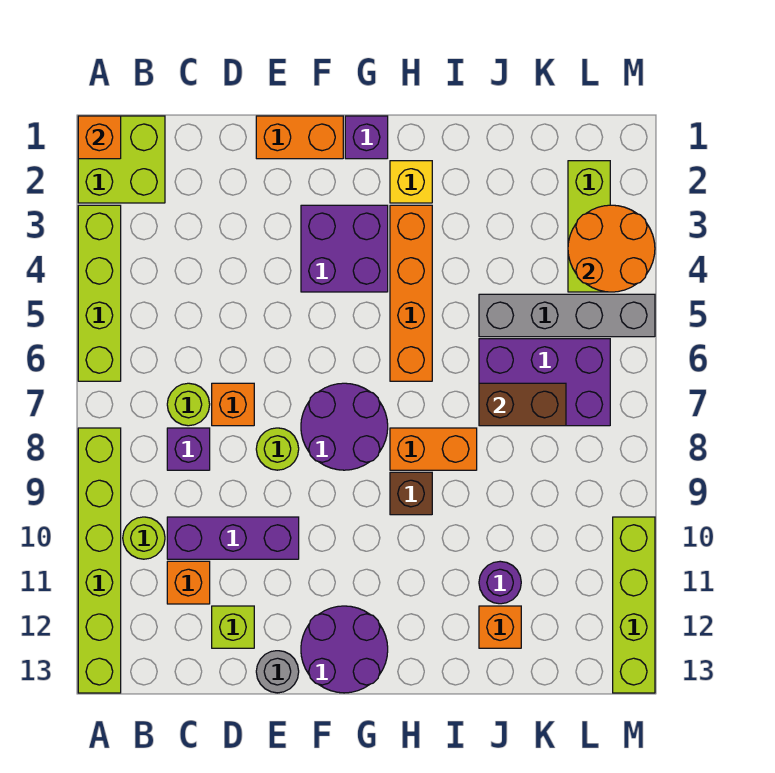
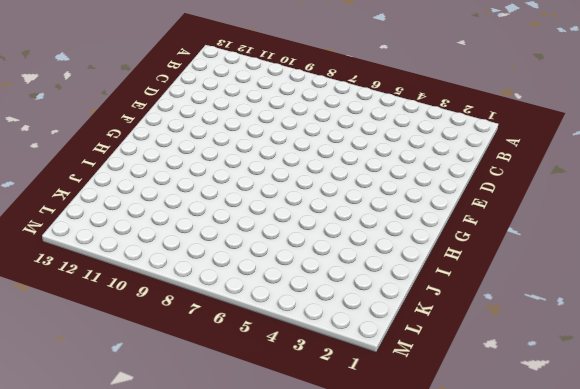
none -> lime 2x2 brick [78,116,165,203]
none -> lime 1x4 brick [78,205,121,381]
none -> lime 1x6 brick [78,428,121,693]
none -> lime 1x1 round brick [123,517,165,559]

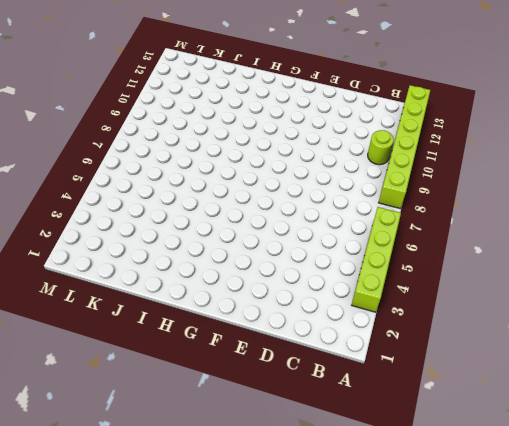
none -> lime 2x2 brick [78,116,165,203]
none -> lime 1x1 round brick [167,383,210,426]
none -> purple 1x1 brick [167,428,210,470]
none -> purple 1x3 brick [167,517,299,559]

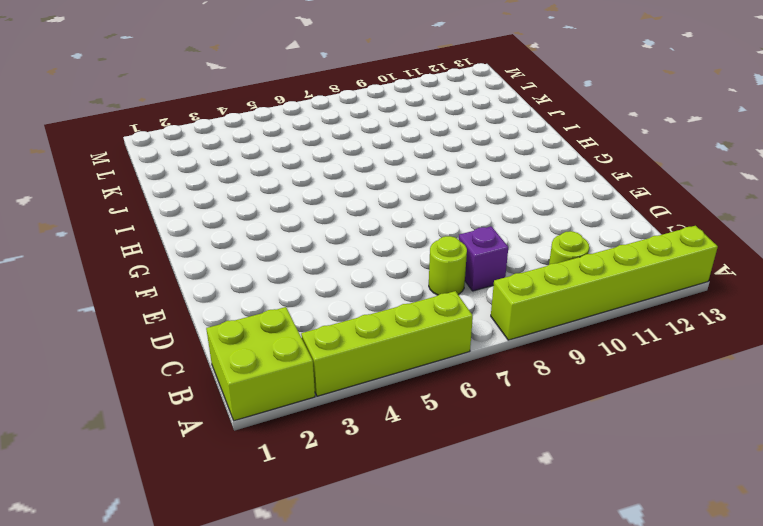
none -> purple 1x3 brick [167,517,299,559]
none -> orange 1x1 brick [167,561,210,604]
none -> orange 1x1 brick [212,383,254,426]
none -> lime 1x1 brick [212,606,254,648]

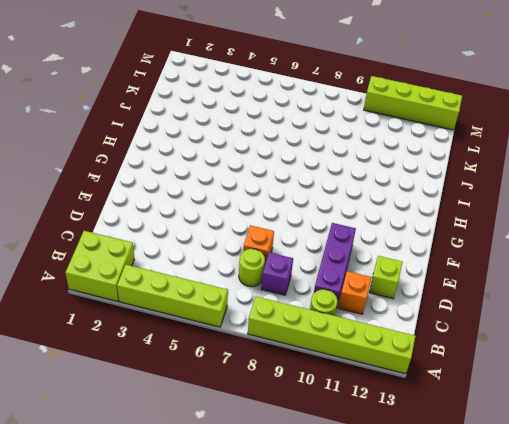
none -> orange 1x2 brick [256,116,343,159]
none -> lime 1x1 round brick [256,428,299,470]
none -> grey 1x1 round brick [256,651,299,693]
none -> purple 2x2 brick [301,205,388,292]

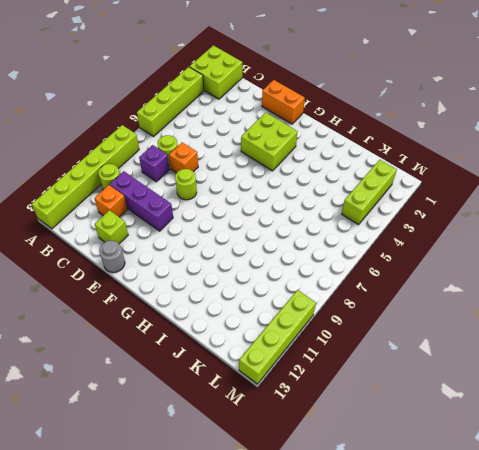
lime 2x2 brick [241,112,298,171] -> purple 2x2 brick [301,205,388,292]
none -> purple 2x2 round brick [301,383,388,470]
none -> purple 2x2 round brick [301,606,388,693]
none -> purple 1x1 brick [345,116,388,159]
none -> yellow 1x1 brick [390,161,432,203]

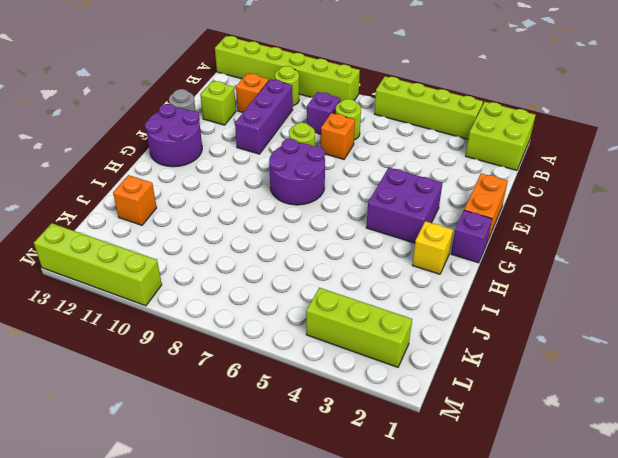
none -> orange 1x4 brick [390,205,432,381]
none -> orange 1x2 brick [390,428,477,470]
none -> brown 1x1 brick [390,472,432,515]
none -> grey 1x4 brick [479,294,655,337]

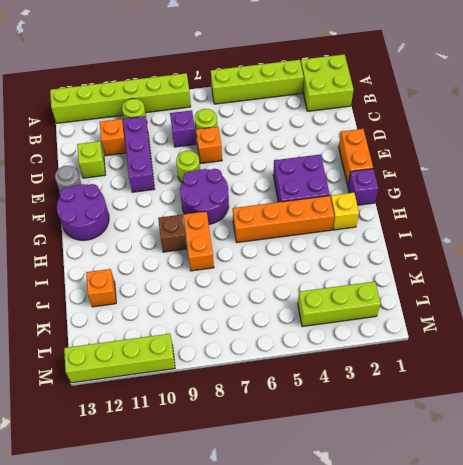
none -> grey 1x4 brick [479,294,655,337]
none -> purple 2x3 brick [479,339,610,426]
none -> purple 1x1 round brick [479,561,521,604]
none -> orange 1x1 brick [78,116,121,159]

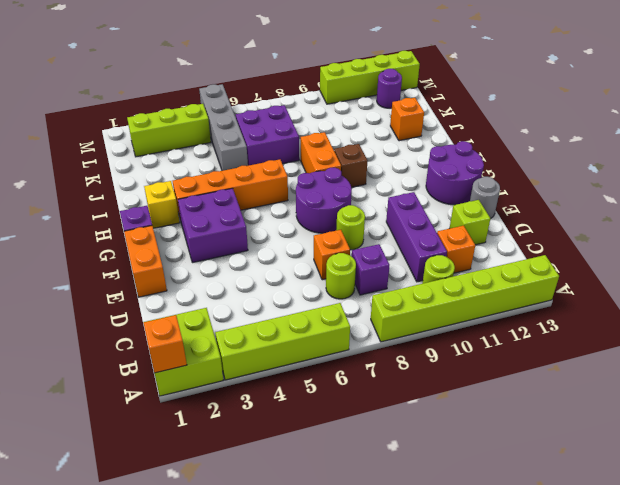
purple 2x2 brick [236,105,299,166] -> purple 2x3 brick [479,339,610,426]
purple 1x1 round brick [377,69,402,108] -> purple 1x1 round brick moved to [479,561,521,604]
none -> brown 1x2 brick [479,383,566,426]
none -> orange 2x2 round brick [568,205,655,292]

